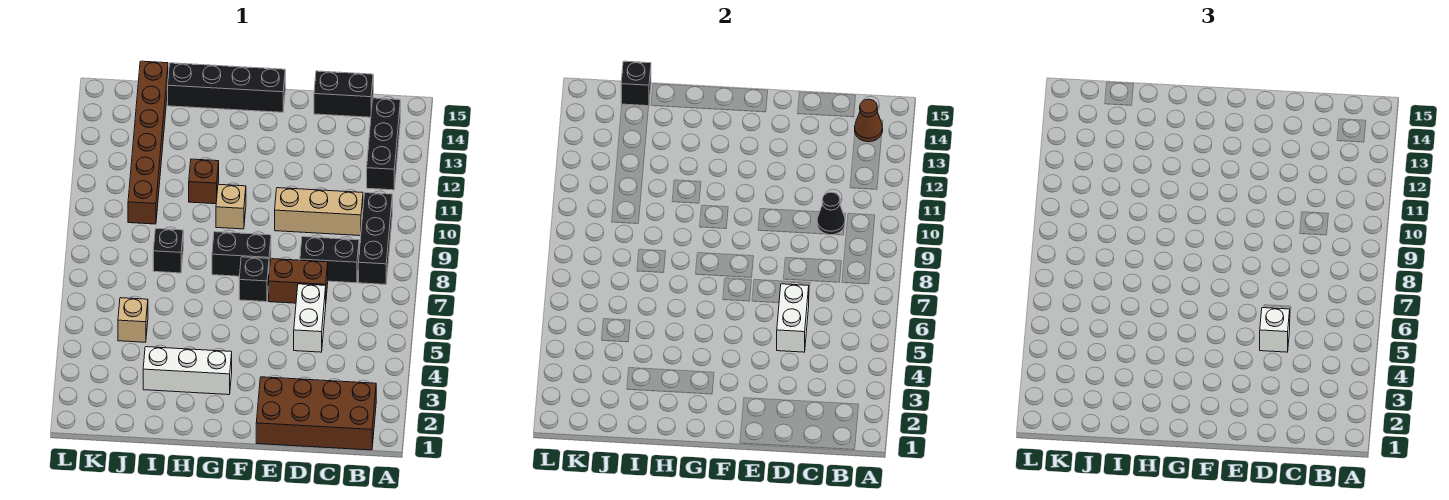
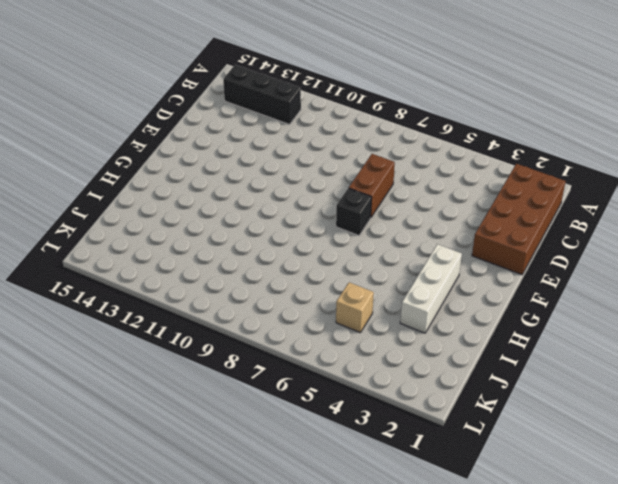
none -> black 1x3 brick [358,193,392,285]
none -> black 1x2 brick [300,237,359,283]
none -> tan 1x3 brick [275,188,363,236]

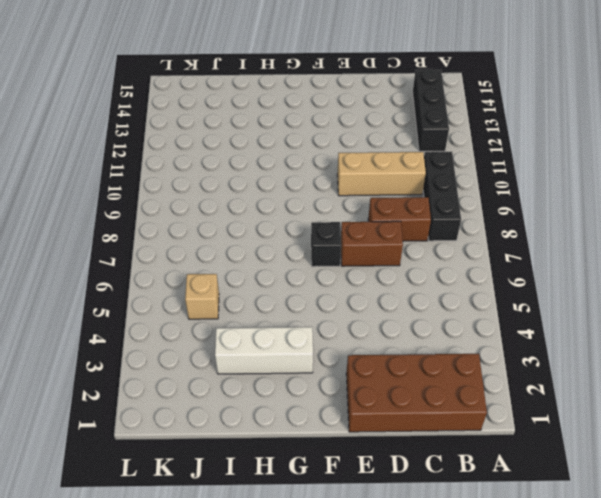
brown 1x2 brick [368,197,431,241] -> black 1x2 brick [300,237,359,283]
none -> black 1x2 brick [314,71,373,117]
none -> white 1x2 brick [294,284,326,352]
none -> black 1x2 brick [212,232,271,276]

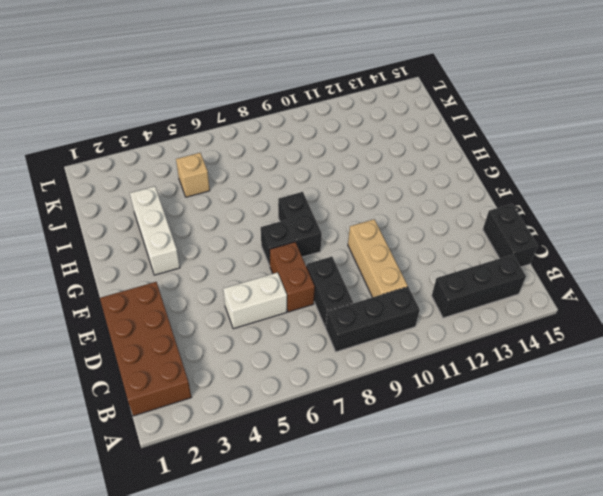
none -> black 1x4 brick [168,63,285,112]
none -> tan 1x1 brick [216,184,246,229]
none -> brown 1x1 brick [189,159,219,204]

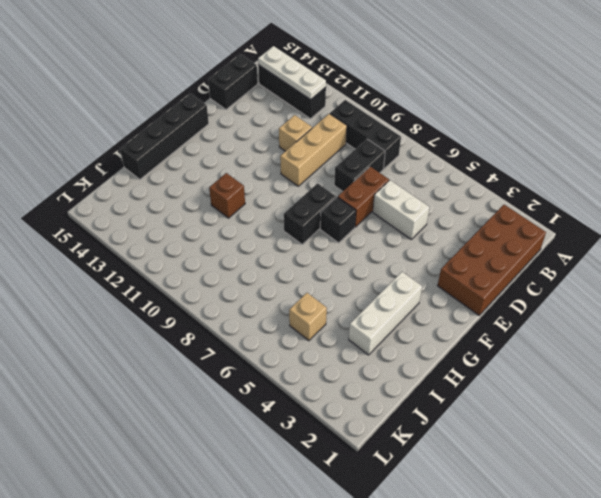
white 1x3 plate [258,46,326,100] -> brown 1x1 cone [855,99,883,142]
tan 1x1 brick [279,115,312,151] -> tan 1x1 brick moved to [216,184,246,229]
none -> black 1x1 brick [153,229,183,273]
none -> brown 1x6 brick [128,61,168,224]
none -> black 1x1 cone [817,192,845,235]

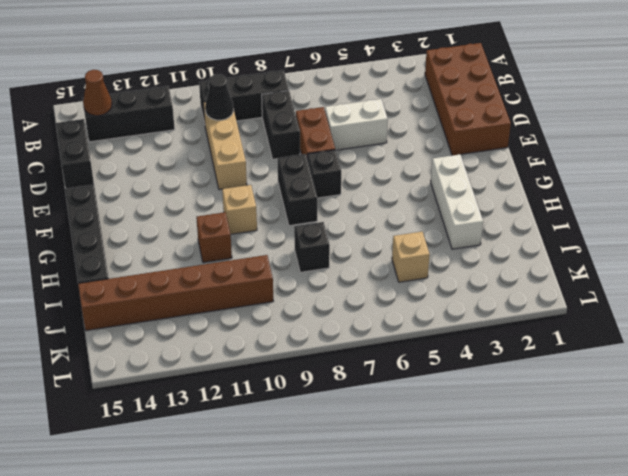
none -> white 1x2 brick [777,284,809,352]
none -> black 1x1 brick [621,61,651,106]
none -> white 1x1 brick [1260,308,1290,352]

